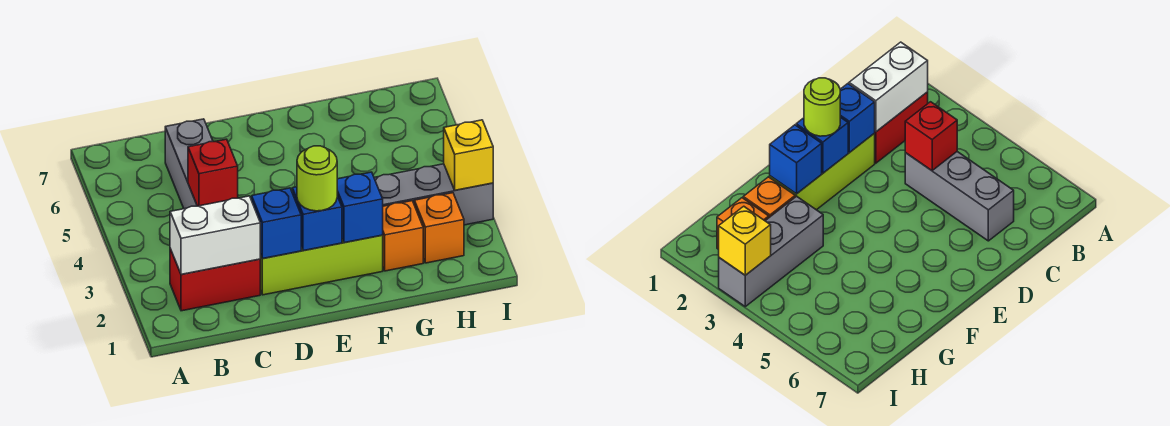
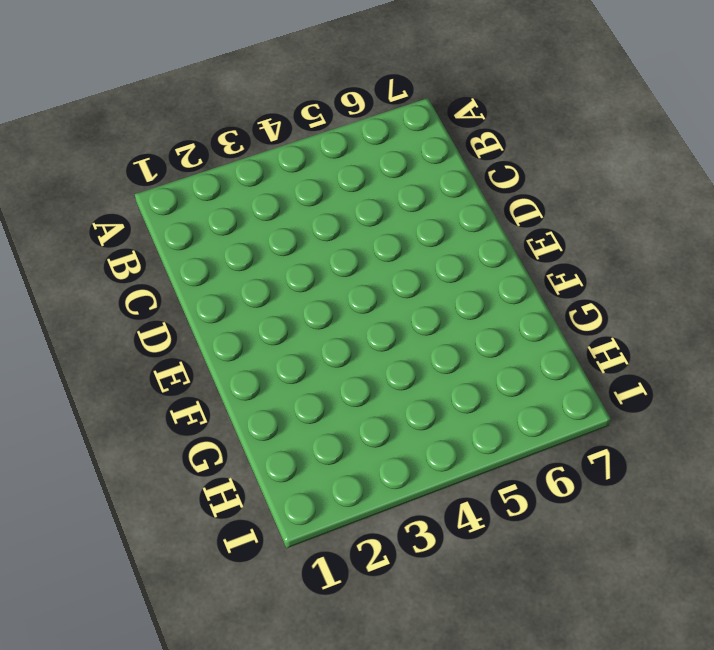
none -> red 1x2 brick [170,249,260,311]
none -> grey 1x3 brick [165,119,213,209]
none -> lime 1x3 brick [260,235,383,295]

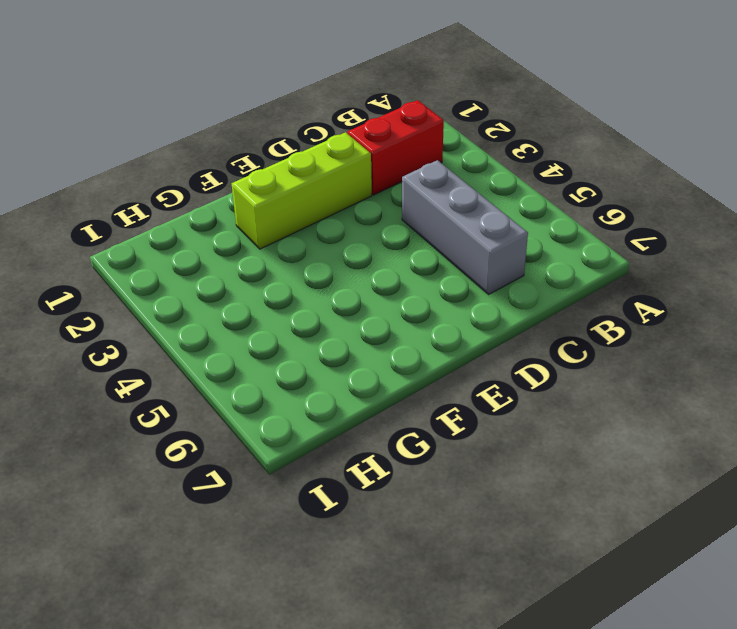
none -> orange 1x1 brick [382,201,423,271]
none -> grey 1x3 brick [374,164,493,225]
none -> orange 1x1 brick [414,193,464,263]

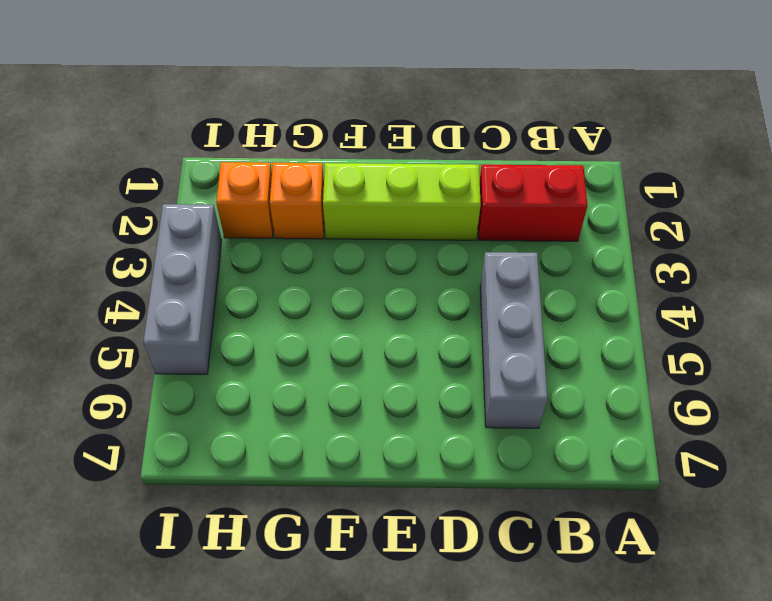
grey 1x3 brick [143,204,222,374] -> grey 1x3 brick turned to [374,164,493,225]
none -> white 1x2 brick [170,196,260,274]
none -> red 1x1 brick [188,139,238,206]
none -> blue 1x1 brick [252,188,301,259]

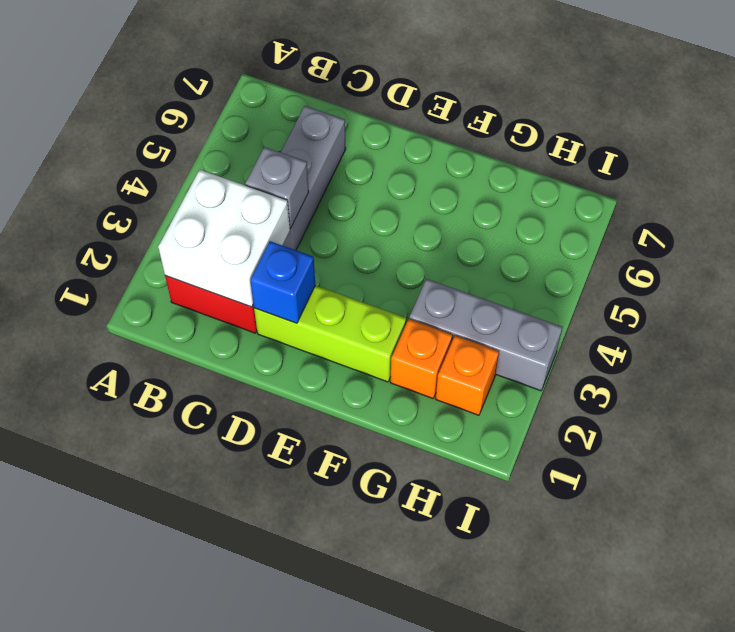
white 2x2 brick [158,170,290,307] -> white 1x2 brick [170,196,260,274]
grey 1x1 brick [245,147,309,228] -> red 1x1 brick [188,139,238,206]
none -> blue 1x1 brick [292,187,342,251]
none -> blue 1x1 brick [337,172,383,243]
none -> yellow 1x1 brick [444,120,493,190]

